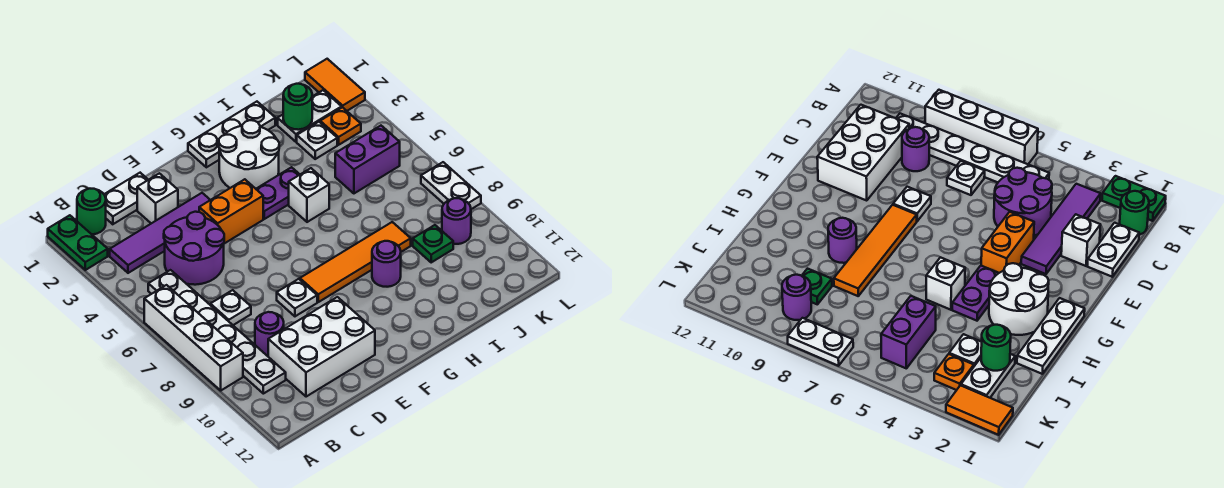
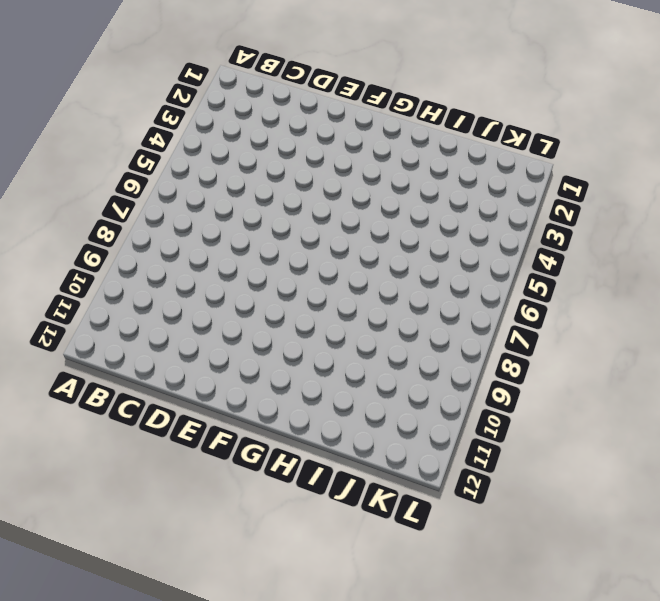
none -> green 1x2 plate [48,215,108,270]
none -> white 1x4 brick [144,285,243,390]
none -> green 1x1 round brick [77,189,106,234]

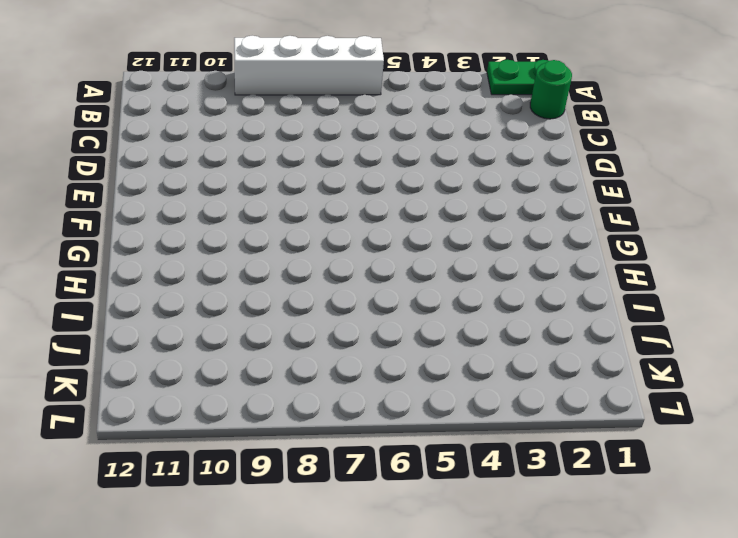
none -> purple 1x4 tile [110,193,210,273]
none -> white 1x6 plate [148,270,286,394]
none -> white 1x2 plate [104,173,148,224]

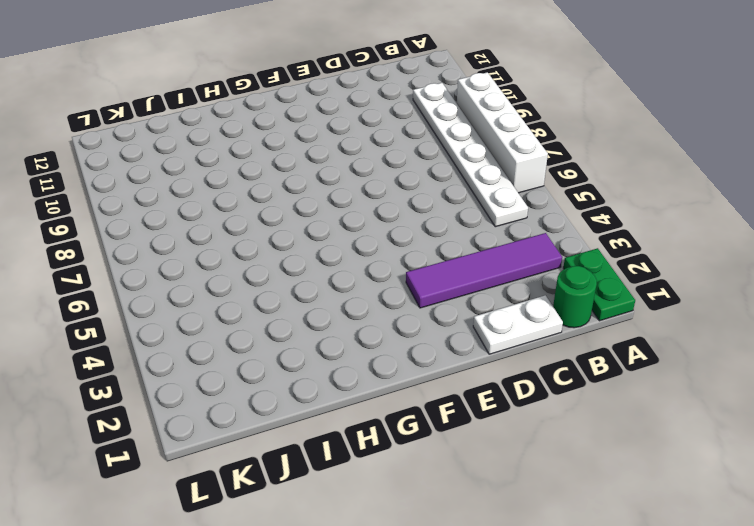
none -> purple 2x2 round brick [164,212,224,285]
none -> white 1x1 plate [210,290,251,325]
none -> purple 1x1 round brick [255,312,284,356]

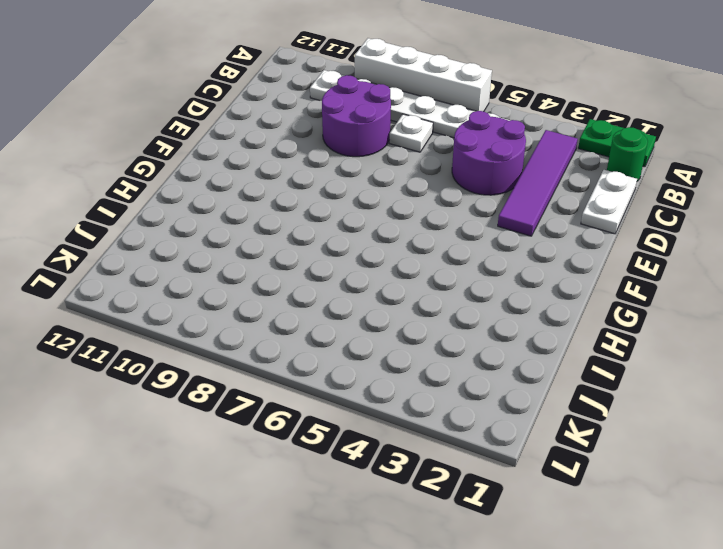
purple 2x2 round brick [322,75,391,157] -> purple 1x1 round brick [255,312,284,356]
none -> white 2x3 brick [268,297,375,397]
none -> white 1x1 brick [137,173,178,223]
none -> orange 1x2 brick [199,179,263,244]

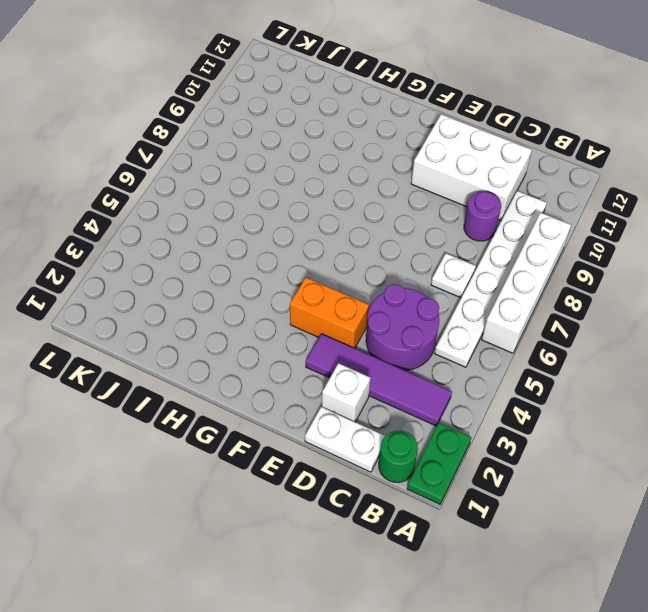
none -> white 1x1 plate [277,279,317,316]
none -> orange 1x4 tile [300,222,411,302]
none -> white 1x3 plate [188,102,275,167]

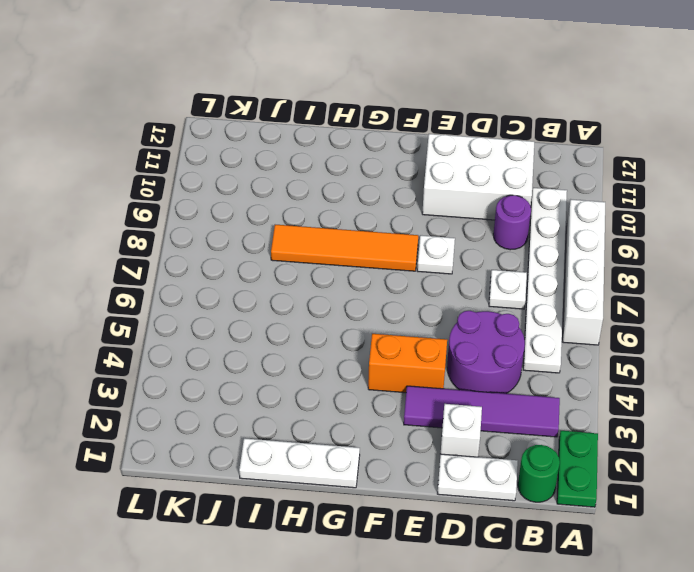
none -> white 2x2 round brick [219,120,279,189]
none -> purple 1x2 plate [256,167,300,219]
none -> white 1x1 brick [289,168,329,222]

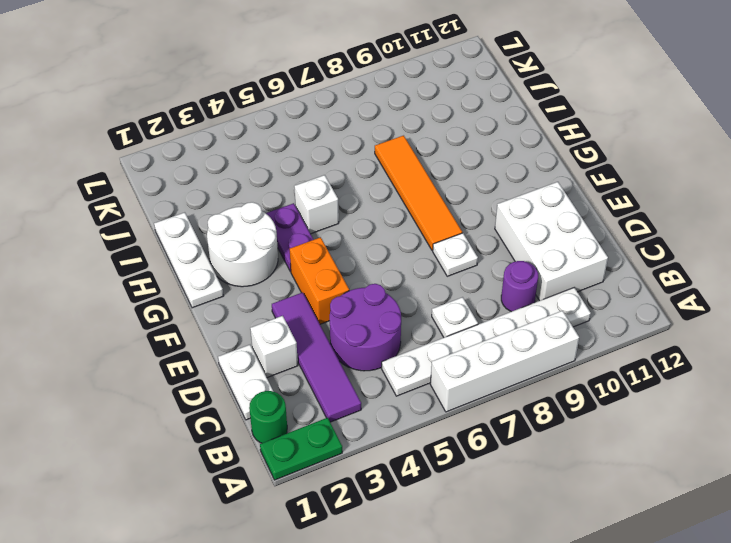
none -> purple 1x1 round brick [372,241,401,287]
none -> white 1x2 plate [278,90,342,142]
none -> white 1x1 plate [297,122,337,159]

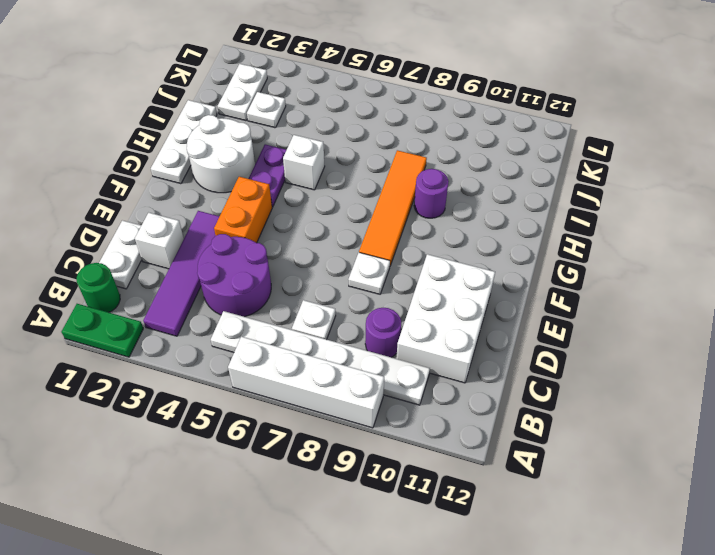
none -> purple 1x2 brick [335,126,400,193]
none -> green 1x1 plate [413,225,453,262]
none -> orange 1x1 plate [320,107,361,145]

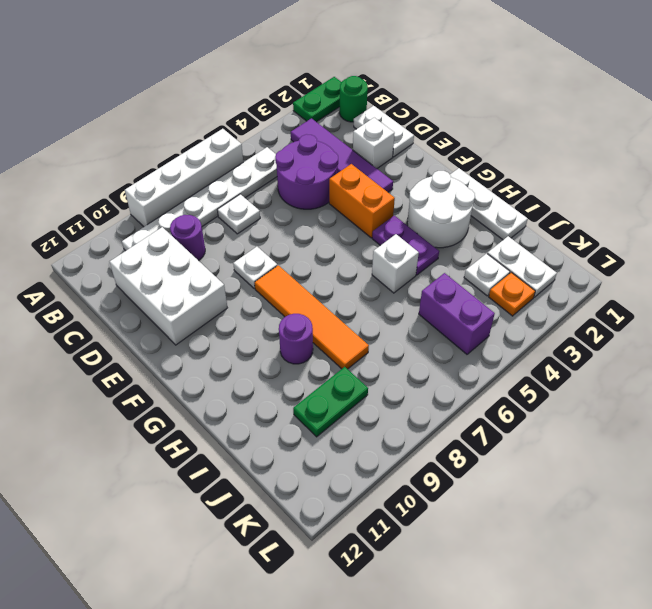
green 1x2 plate [293,367,368,437] -> green 1x1 plate [413,225,453,262]
none -> purple 1x1 round brick [442,198,471,244]
none -> orange 1x2 tile [305,59,365,111]
none -> white 1x2 plate [421,162,481,209]

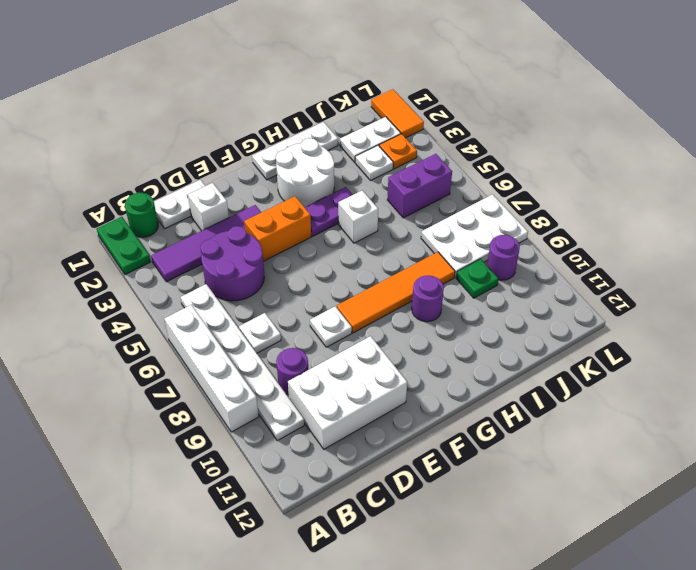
white 2x3 plate [421,194,528,277] -> white 1x2 plate [421,162,481,209]
none -> green 1x1 round brick [283,84,312,130]

